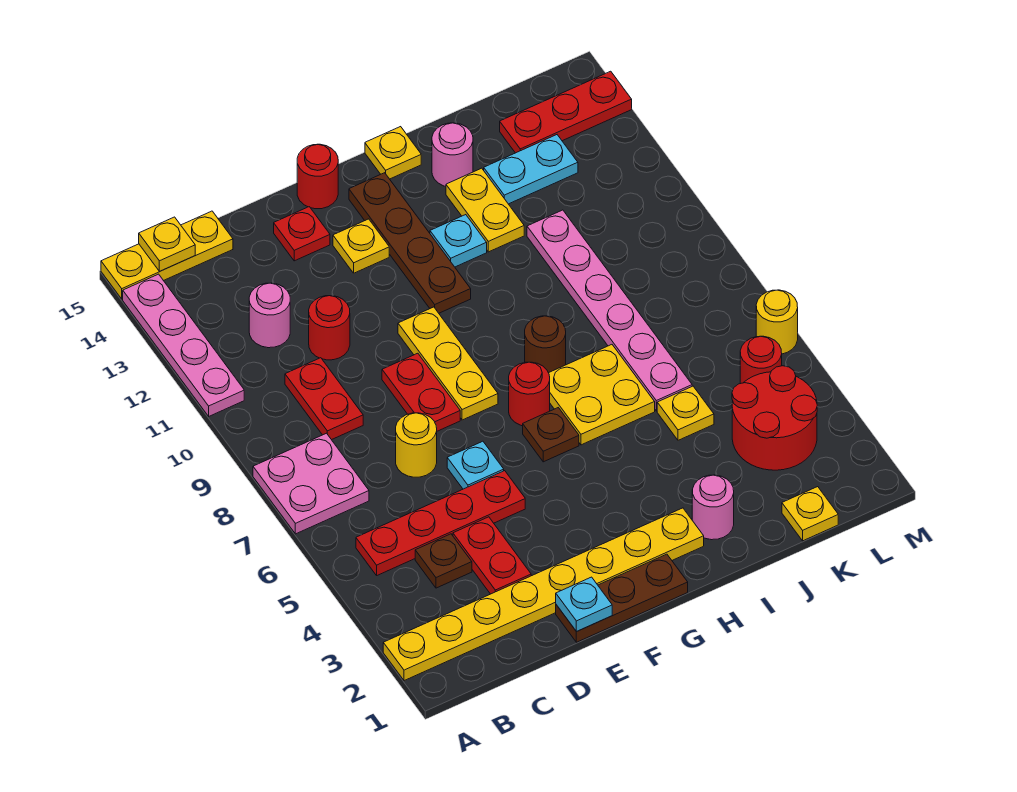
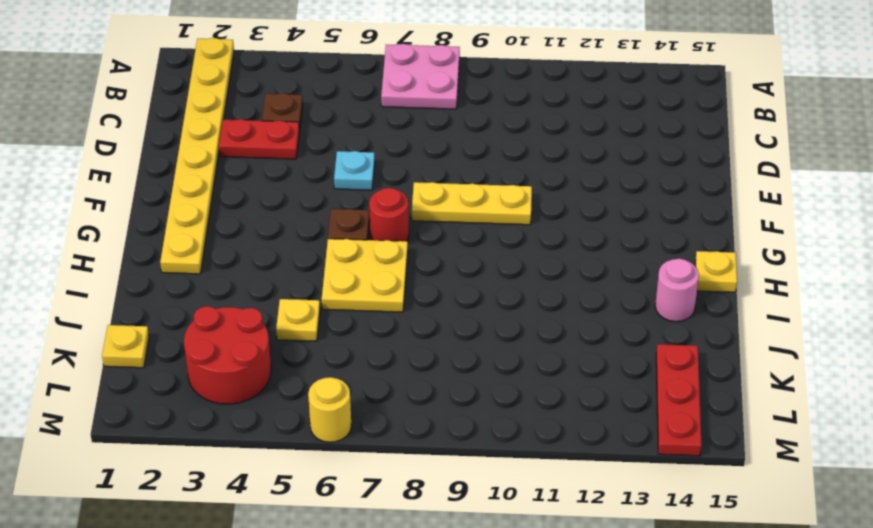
none -> pink 1x4 plate [123,274,244,416]
none -> yellow 1x3 plate [101,211,233,299]
none -> red 1x4 plate [356,471,525,575]
none -> red 1x2 plate [285,358,363,440]

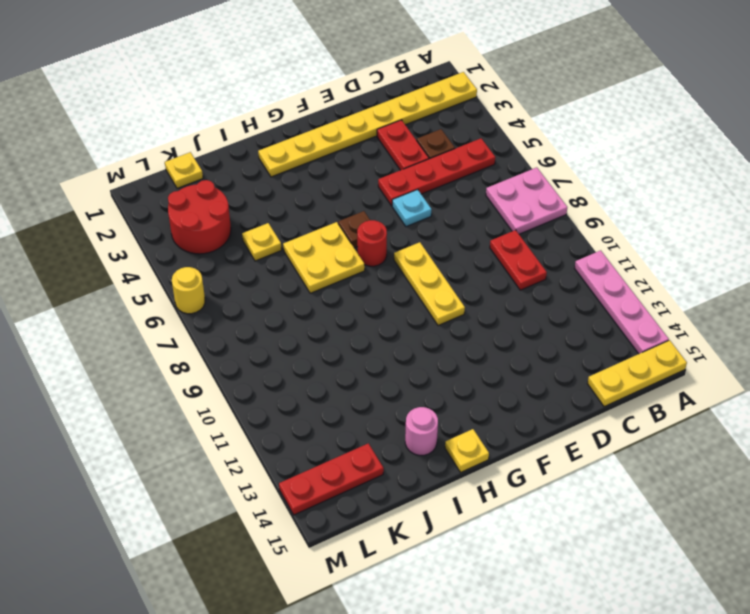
none -> pink 1x1 round brick [249,283,290,348]
none -> yellow 1x1 round brick [396,413,437,477]
none -> red 1x1 round brick [309,296,350,360]
none -> brown 1x3 plate [556,554,688,642]

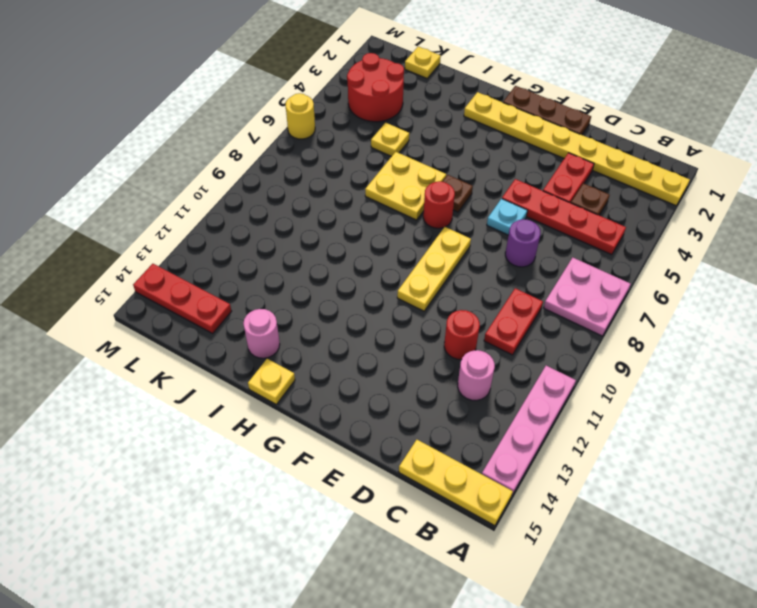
purple 1x1 round brick [505,219,540,267] -> yellow 1x1 round brick [396,413,437,477]
none -> red 1x2 plate [382,353,460,431]
none -> red 1x1 plate [274,207,330,261]
none -> yellow 1x1 plate [333,219,389,273]
none -> red 1x1 round brick [297,144,338,209]

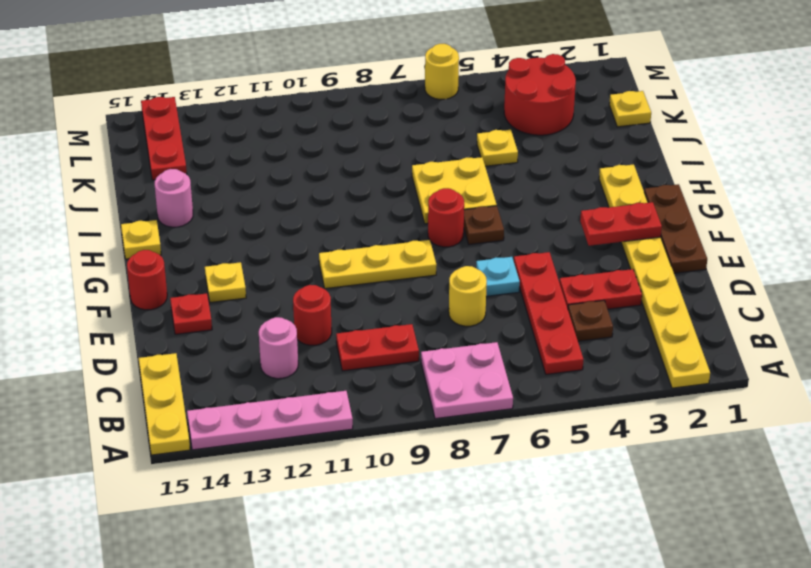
red 1x2 plate [580,202,662,246] -> red 1x2 plate moved to [382,353,460,431]
none -> brown 1x4 plate [349,173,471,313]
none -> brown 1x1 round brick [525,316,566,373]
none -> cyan 1x1 plate [430,215,487,267]
none -> pink 1x1 round brick [692,475,734,540]

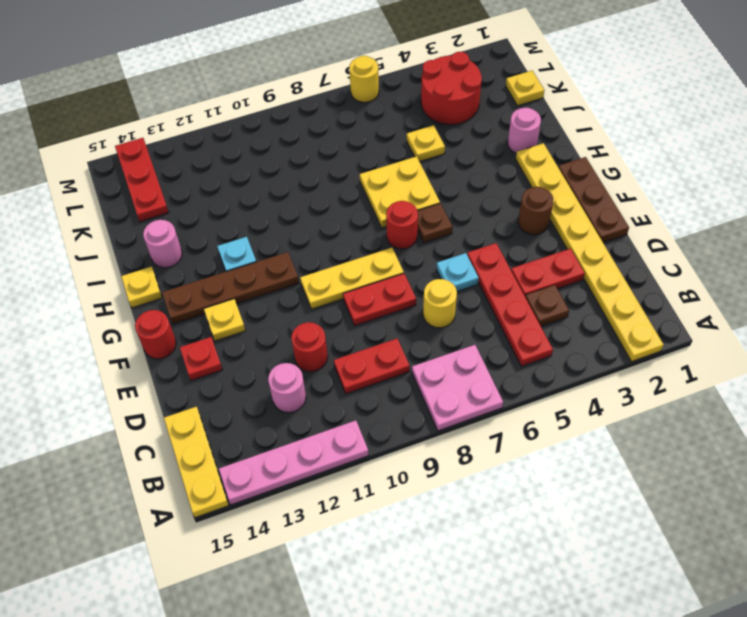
brown 1x1 round brick [518,187,553,235] -> brown 1x1 round brick moved to [525,316,566,373]
none -> yellow 1x2 plate [446,168,524,252]
none -> pink 1x6 plate [527,210,692,411]
none -> cyan 1x2 plate [484,135,578,204]
none -> red 1x1 round brick [740,336,782,384]

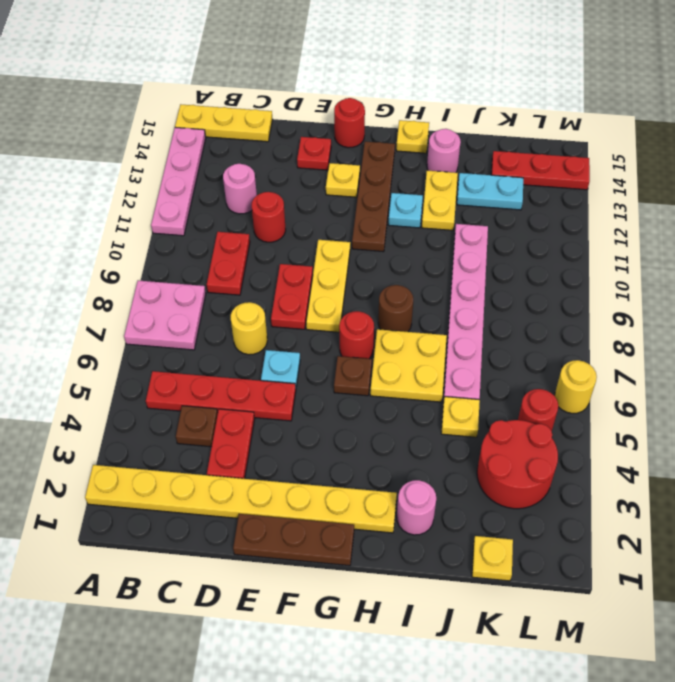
none -> yellow 1x1 plate [139,217,195,271]
none -> cyan 1x1 plate [556,577,612,632]

